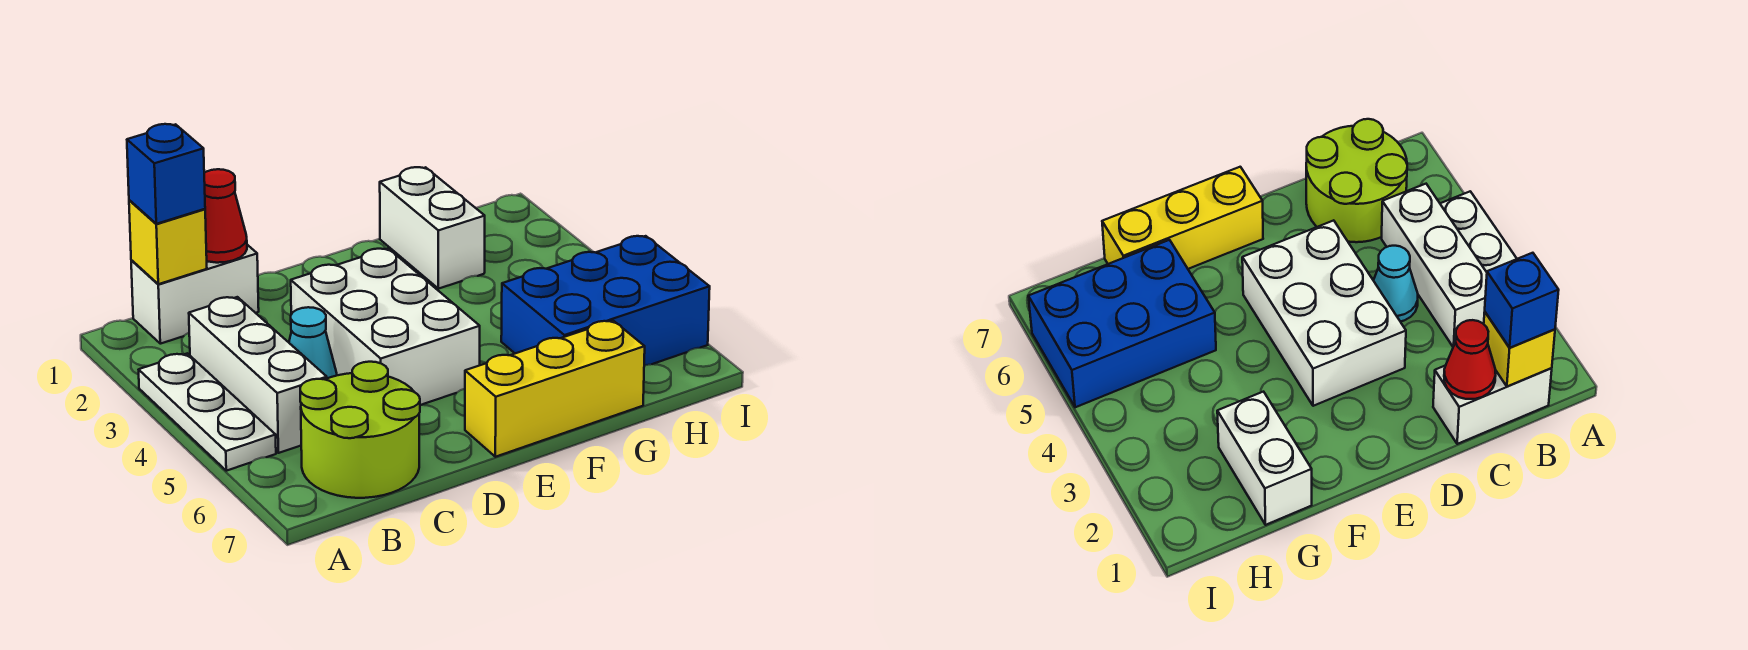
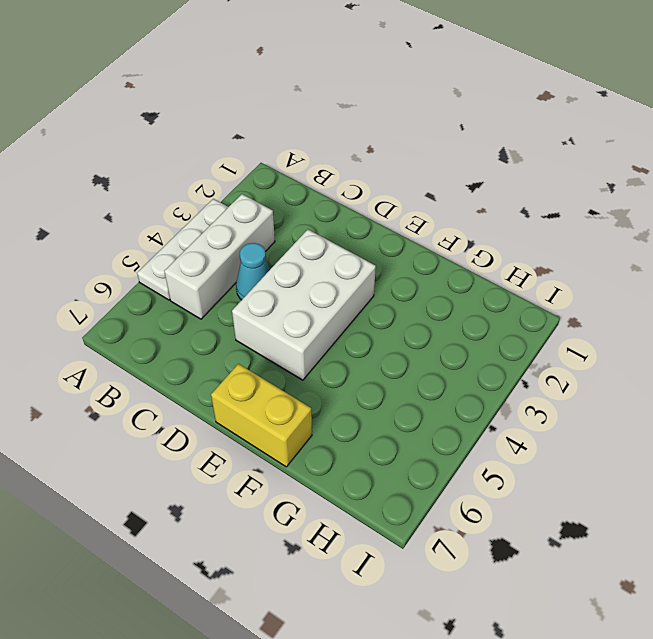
yellow 1x2 brick [211,364,312,467] -> yellow 1x3 brick [465,321,645,457]
none -> white 1x2 brick [131,245,259,344]
none -> lime 2x2 round brick [300,362,420,498]
none -> white 1x2 brick [380,167,485,289]

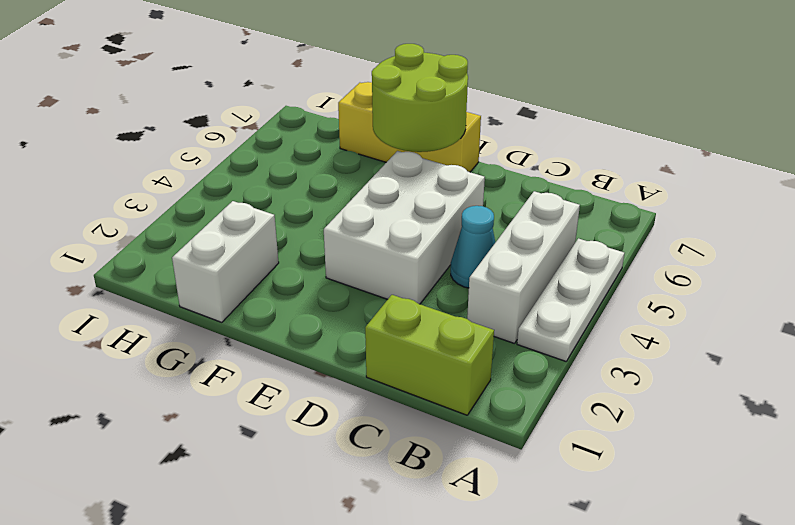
lime 1x2 brick [365,295,494,415] -> white 1x2 brick [131,245,259,344]
lime 2x2 round brick [372,44,468,152] -> lime 2x2 round brick moved to [300,362,420,498]
none -> blue 2x3 brick [501,236,710,366]
none -> yellow 1x1 brick [129,200,207,284]
none -> red 1x1 cone [204,169,247,263]

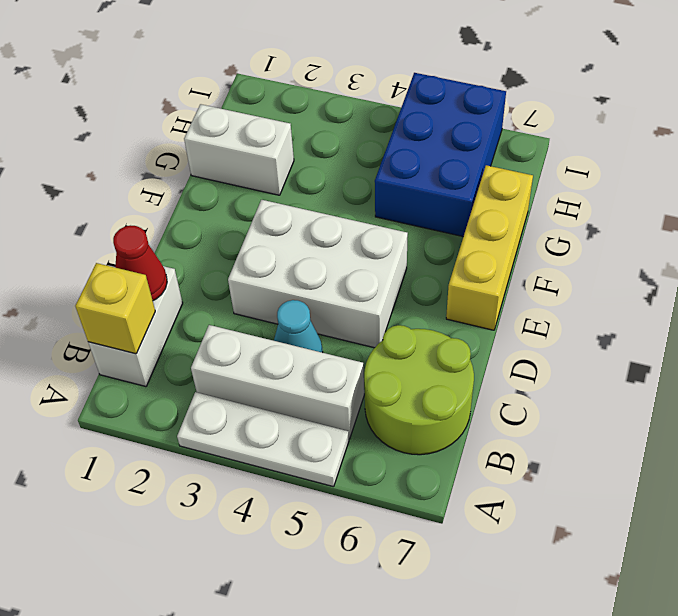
none -> blue 1x1 brick [127,124,205,224]

